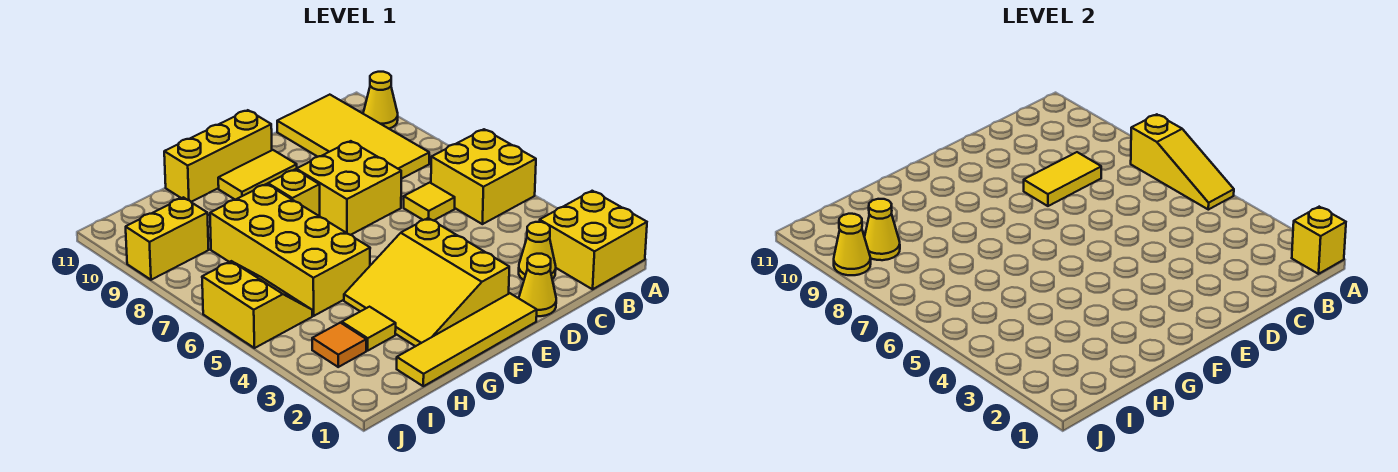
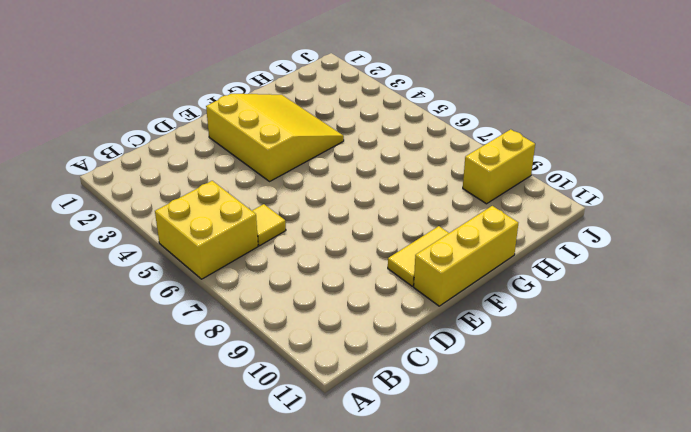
none -> yellow 2x2 brick [539,191,647,289]
none -> yellow 1x1 cone [363,72,398,129]
none -> yellow 2x4 tile [277,95,429,179]

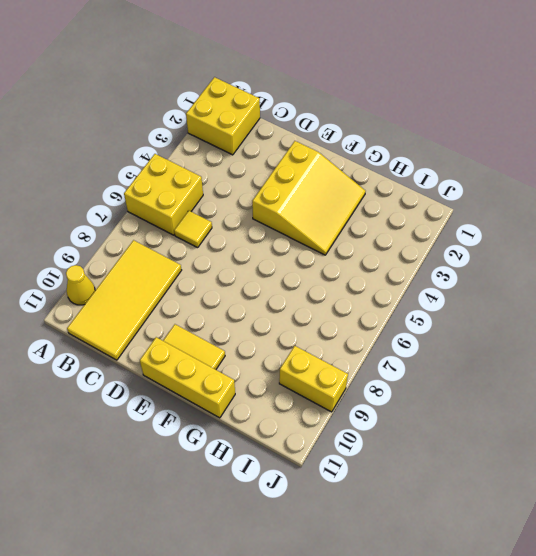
none -> yellow 1x1 cone [519,222,556,280]
none -> yellow 1x1 cone [519,254,556,316]
none -> yellow 2x2 brick [296,141,401,235]

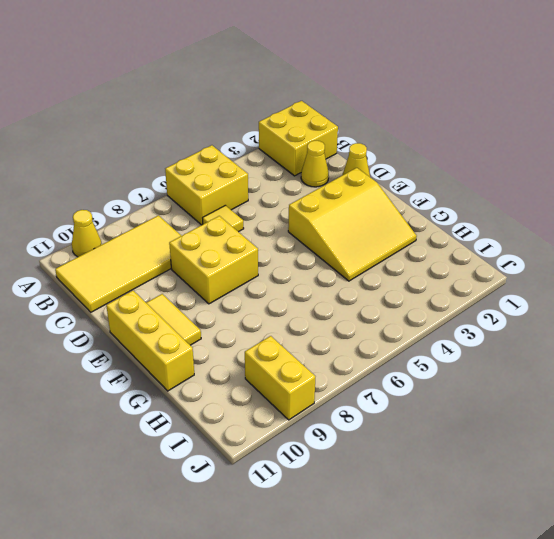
none -> yellow 1x4 tile [397,293,537,386]
none -> yellow 1x1 brick [268,170,320,216]
none -> yellow 2x4 brick [210,184,370,316]

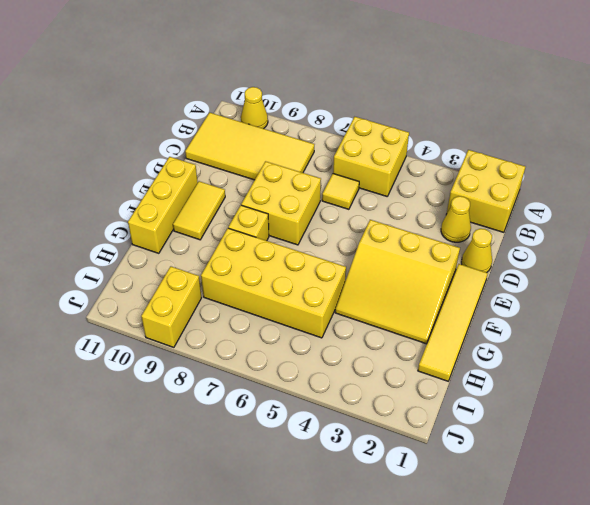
none -> yellow 1x1 tile [342,307,396,350]
none -> orange 1x1 tile [312,323,366,367]
none -> yellow 2x2 slope [202,261,312,348]

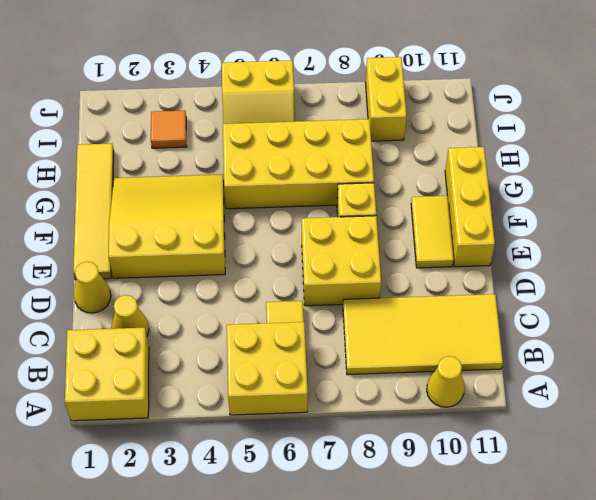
none -> yellow 1x1 tile [342,307,396,350]
none -> yellow 1x1 brick [1292,207,1346,274]
none -> yellow 1x3 slope [1131,114,1234,210]

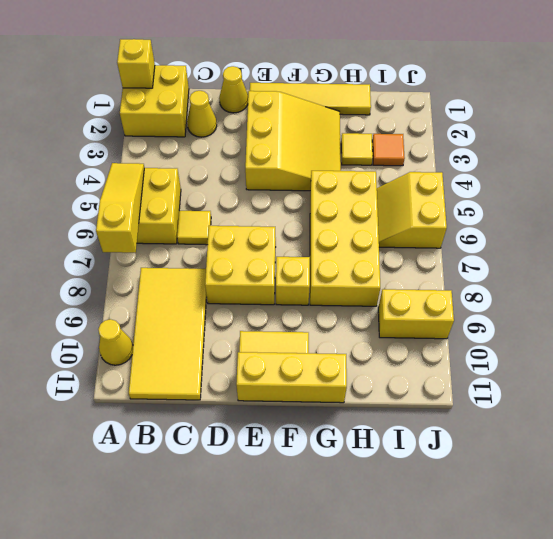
none -> yellow 1x2 tile [1024,152,1101,206]
none -> yellow 1x1 cone [865,199,900,260]
none -> yellow 1x1 cone [834,214,871,275]

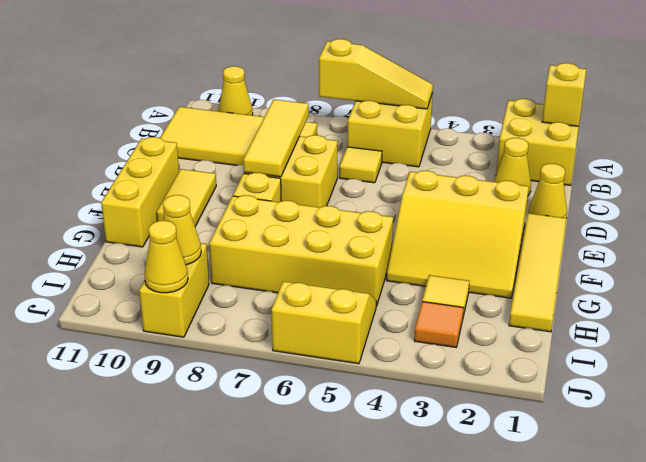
yellow 1x3 tile [243,99,309,177] -> yellow 1x2 tile [1024,152,1101,206]

